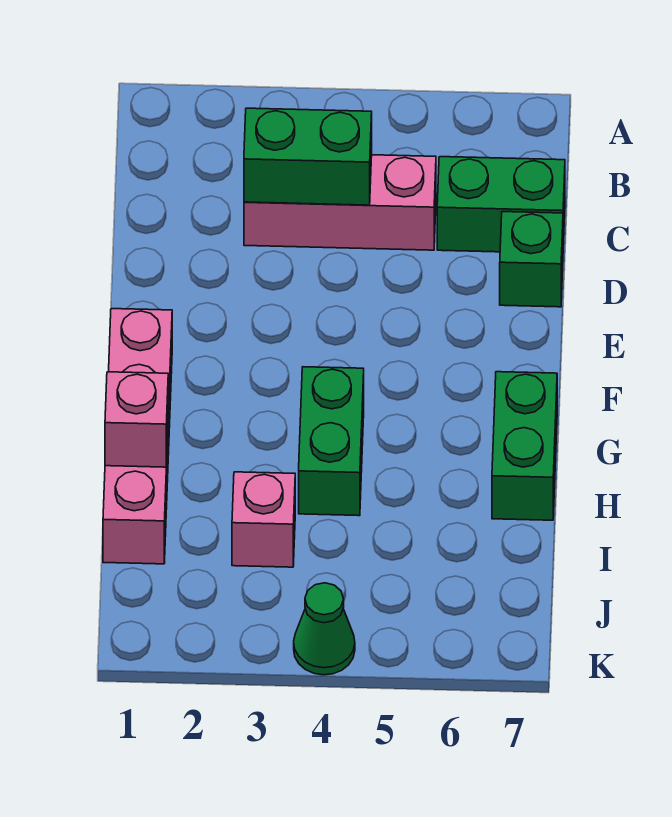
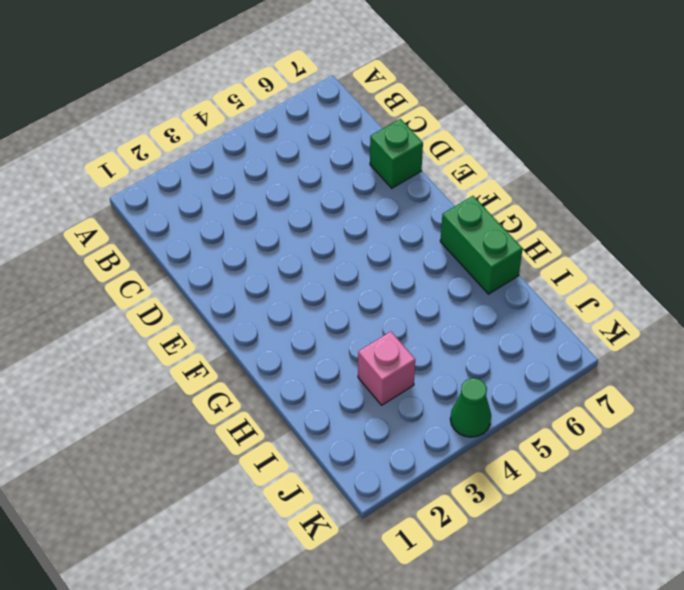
none -> pink 1x3 brick [244,155,436,250]
none -> green 1x2 brick [437,157,565,252]

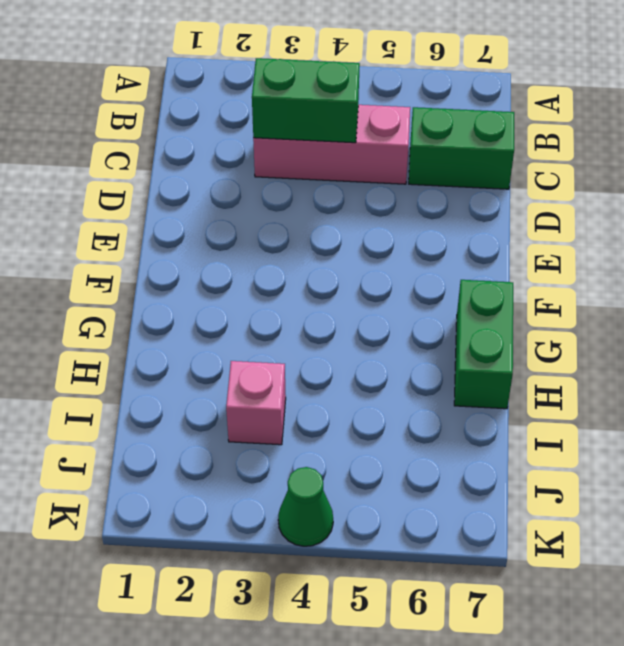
none -> green 1x1 brick [500,212,563,307]
none -> pink 1x4 brick [103,309,172,564]

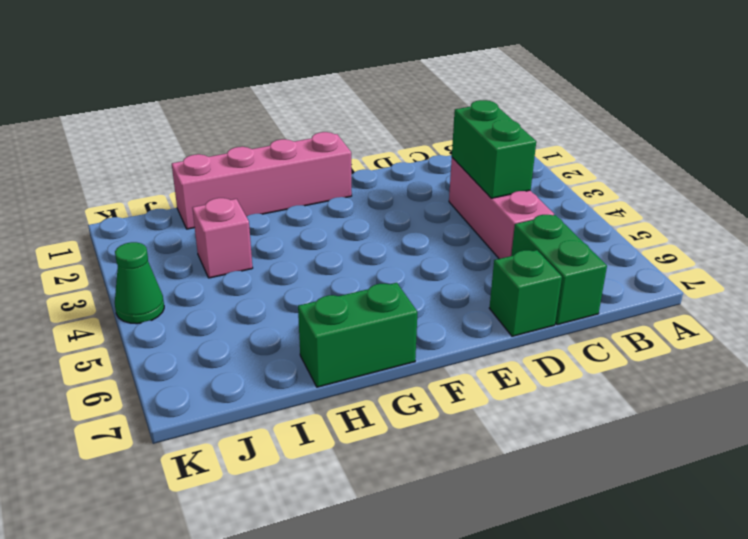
none -> green 1x2 brick [299,367,364,516]
none -> pink 1x1 brick [105,372,168,467]

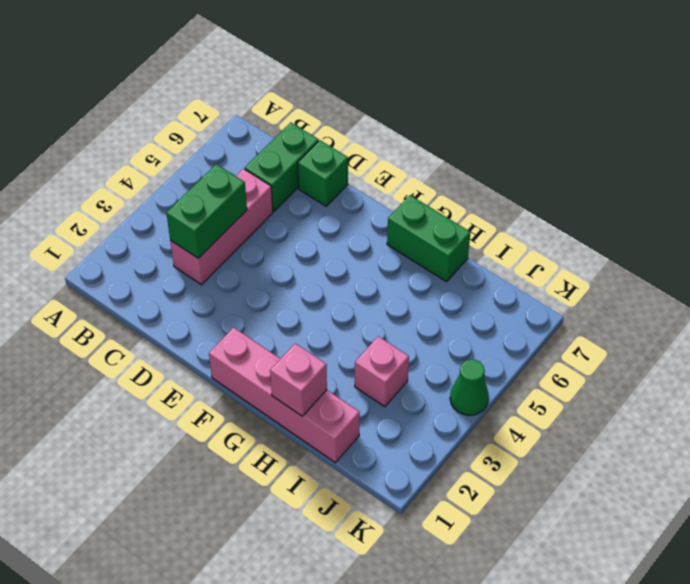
none -> green 1x2 brick [299,367,364,516]

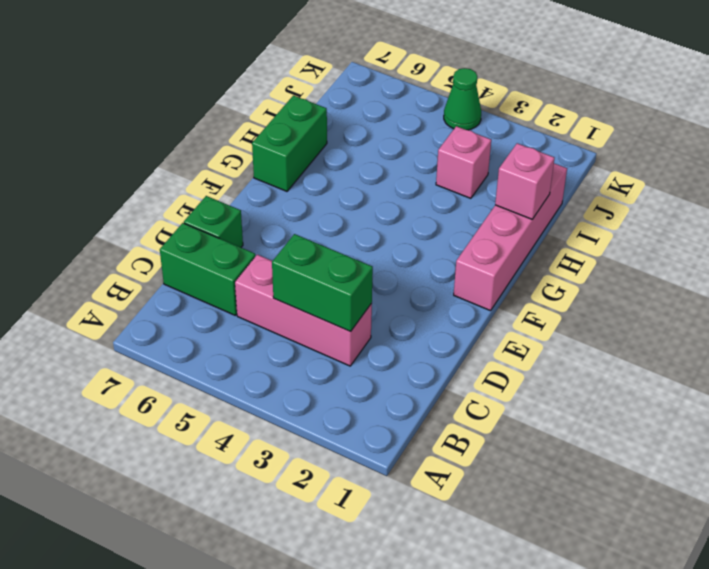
none -> green 1x2 brick [299,367,364,516]

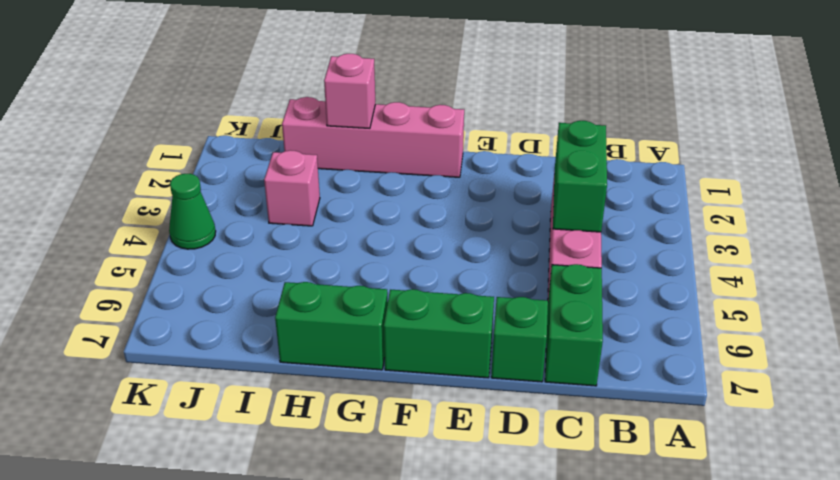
green 1x2 brick [384,289,494,378] -> green 1x2 brick moved to [299,367,364,516]

